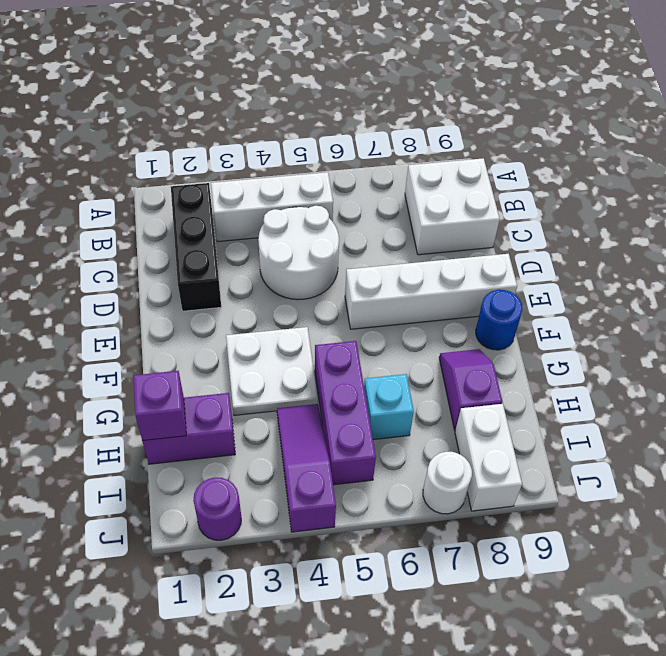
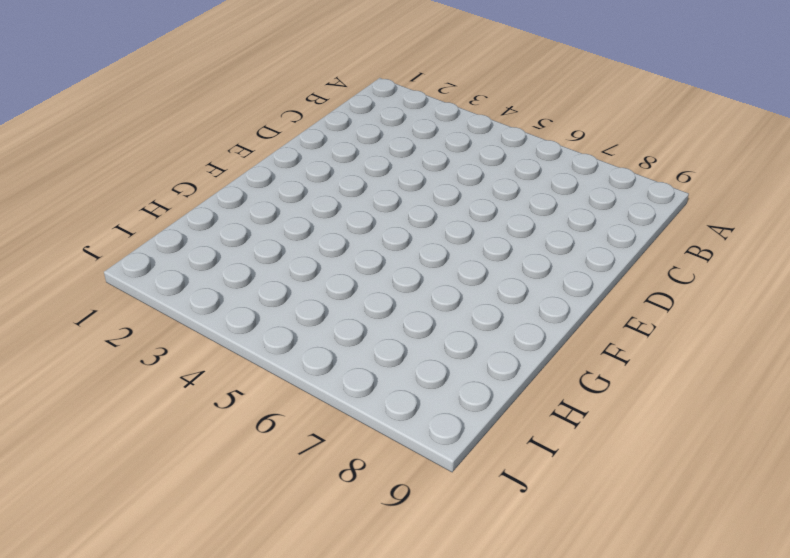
none -> black 1x3 brick [171,183,221,311]
none -> white 1x3 brick [211,172,333,242]
none -> white 2x2 brick [405,158,500,255]

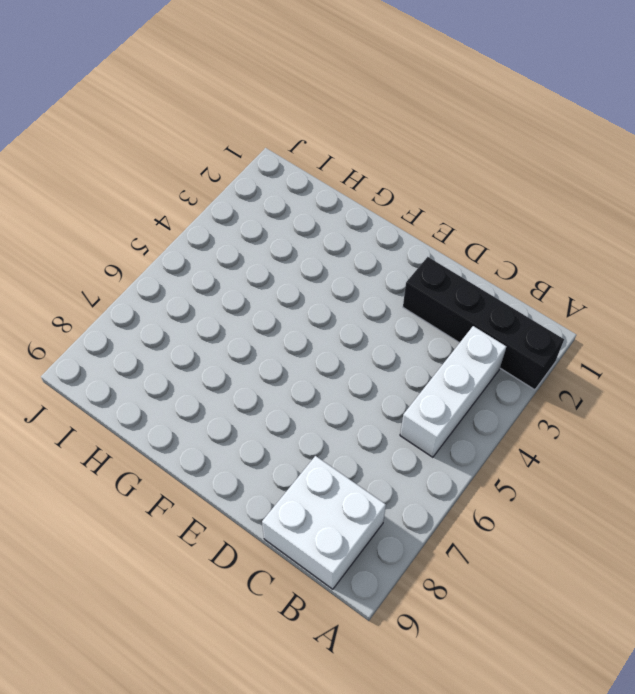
black 1x4 brick [403,257,564,390] -> black 1x3 brick [171,183,221,311]
none -> white 2x2 round brick [258,206,339,300]
none -> white 1x4 brick [345,254,517,329]
none -> white 2x2 plate [226,327,318,415]

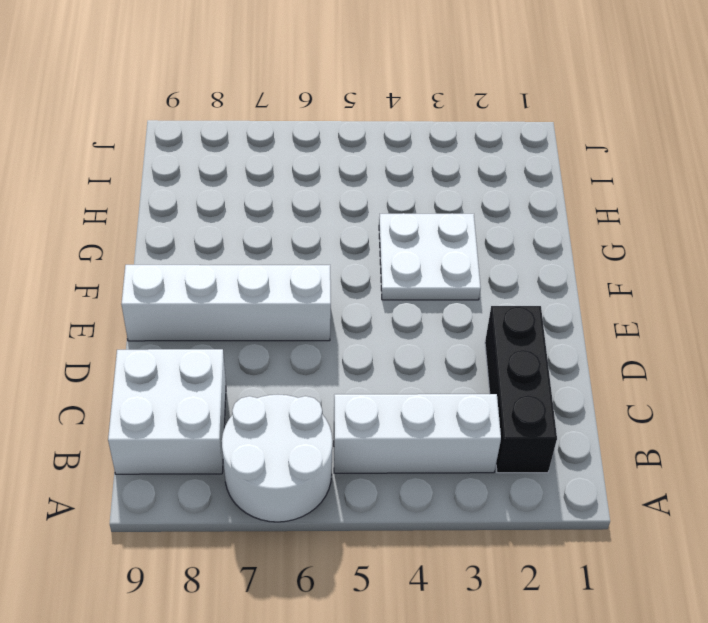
white 2x2 round brick [222,395,332,522] -> white 2x2 round brick moved to [258,206,339,300]
none -> blue 1x1 round brick [476,290,523,350]
none -> purple 1x3 brick [315,341,376,485]
none -> purple 1x2 slope [439,349,502,430]

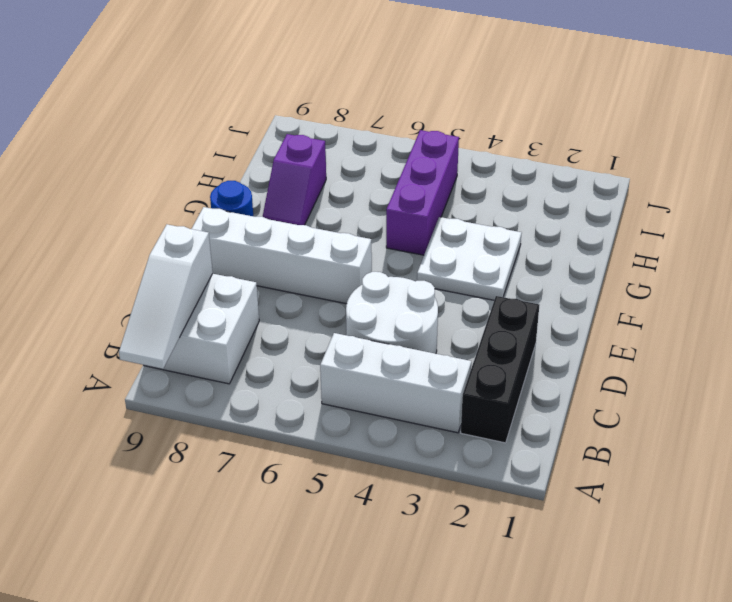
white 1x3 slope [119,224,213,369] -> none
none -> purple 1x2 brick [143,393,235,464]
none -> purple 1x3 slope [277,404,336,532]
none -> cyan 1x1 brick [364,374,414,440]

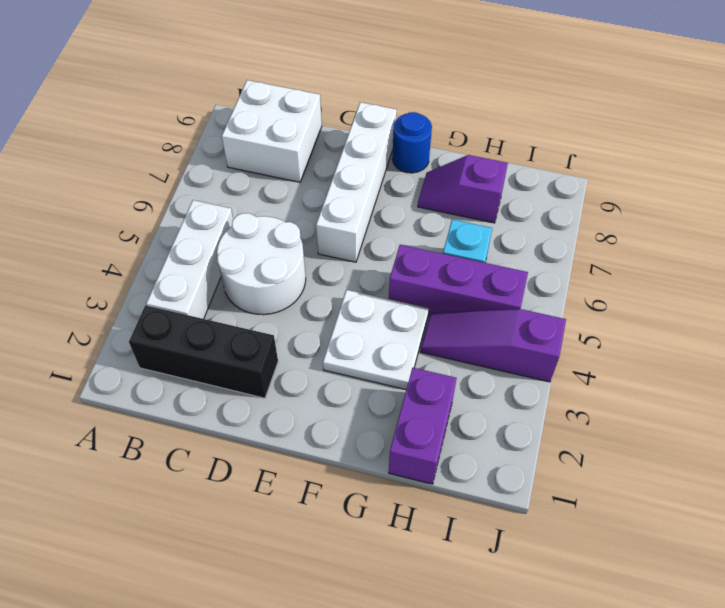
none -> white 1x2 brick [455,404,522,511]
none -> purple 1x1 round brick [193,477,241,540]
none -> white 1x1 round brick [423,452,472,514]

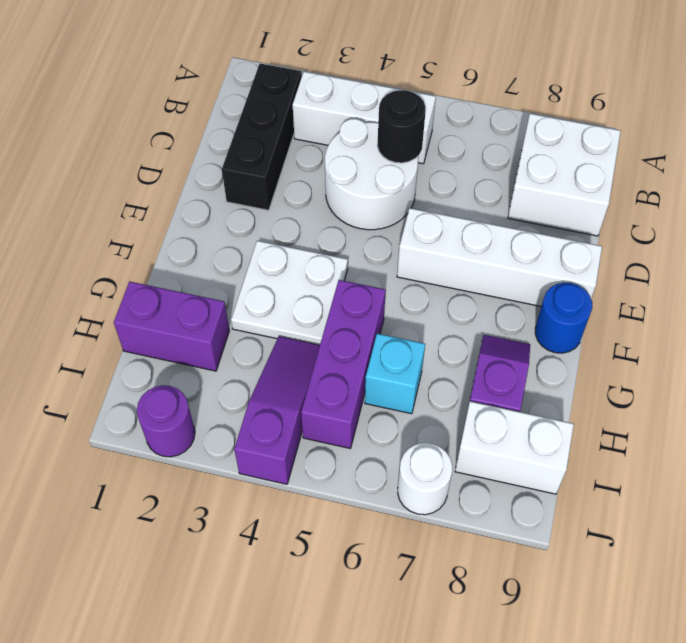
black 1x1 round brick [377,90,426,163] -> none
white 1x2 brick [455,401,574,494] -> white 1x2 brick turned to [455,404,522,511]
none -> purple 1x1 brick [133,371,186,441]

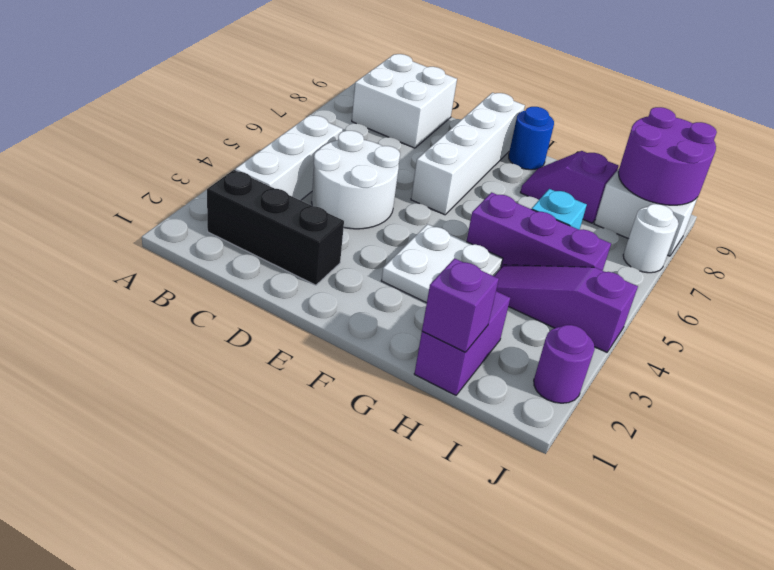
purple 2x2 round brick [618,107,717,205] -> none

